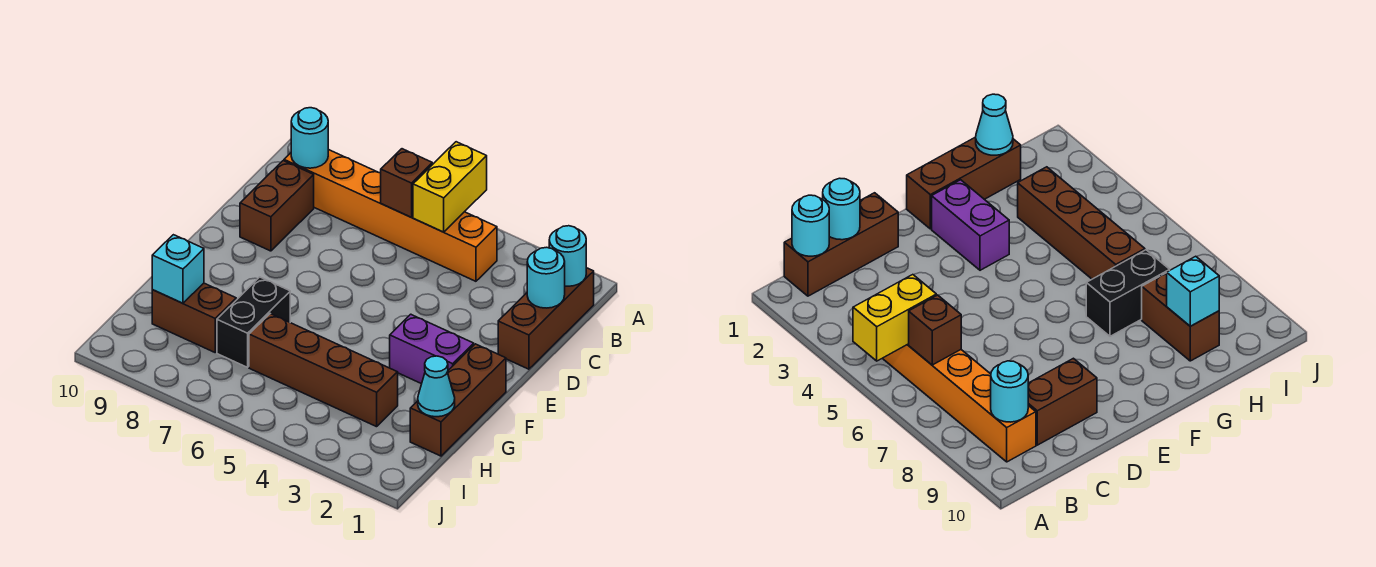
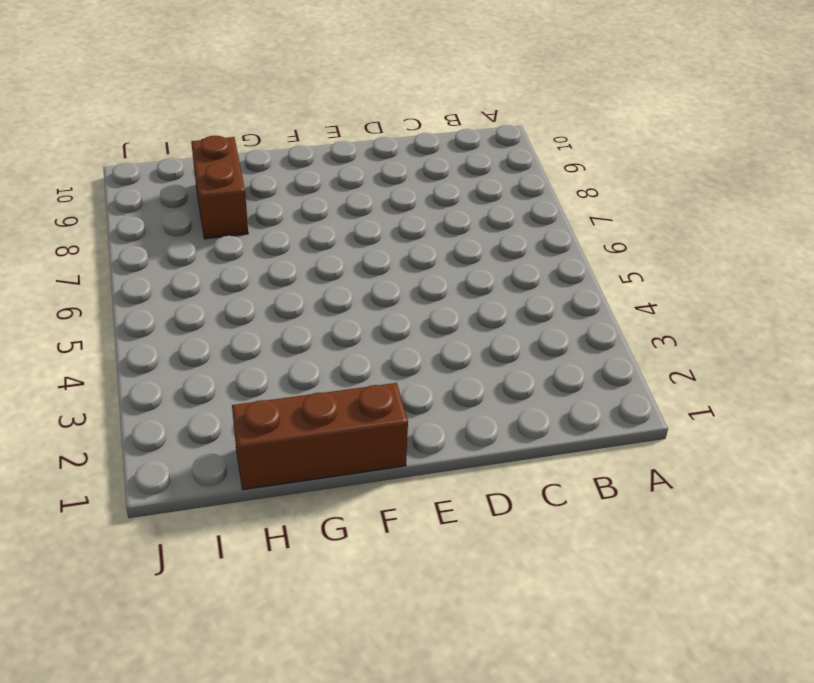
none -> brown 1x3 brick [498,268,594,369]
none -> orange 1x6 brick [284,150,497,281]
none -> brown 1x2 brick [240,161,314,251]

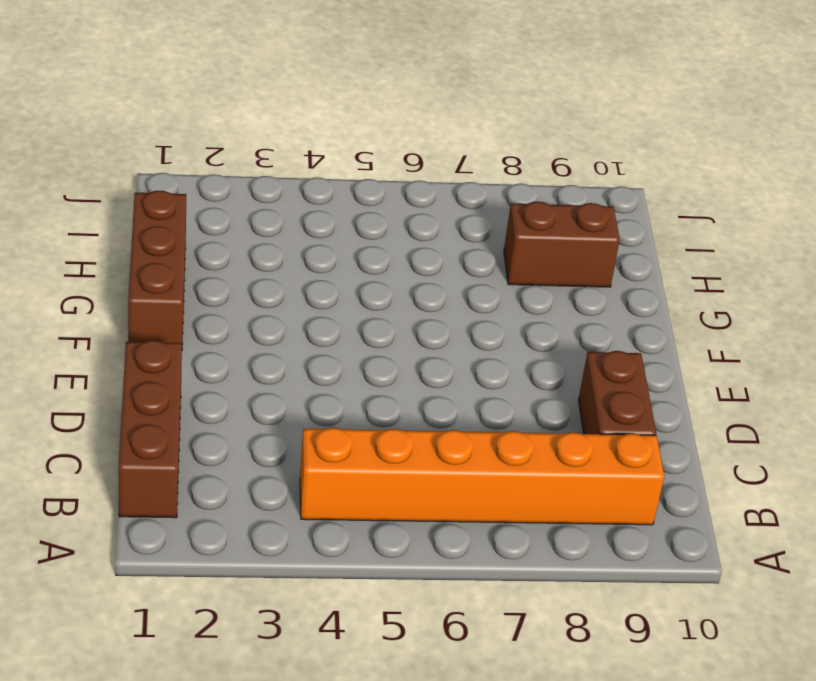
none -> purple 1x2 brick [390,314,474,384]
none -> black 1x2 brick [217,277,290,367]
none -> brown 1x4 brick [249,314,398,427]

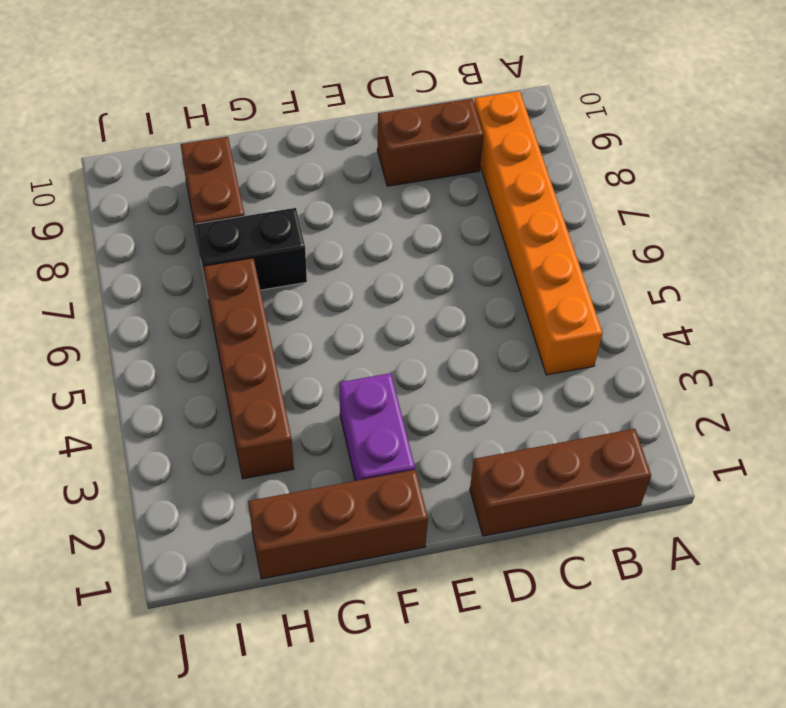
none -> yellow 1x2 brick [413,142,487,232]
none -> cyan 1x1 round brick [549,226,586,286]
none -> brown 1x1 brick [381,149,432,217]

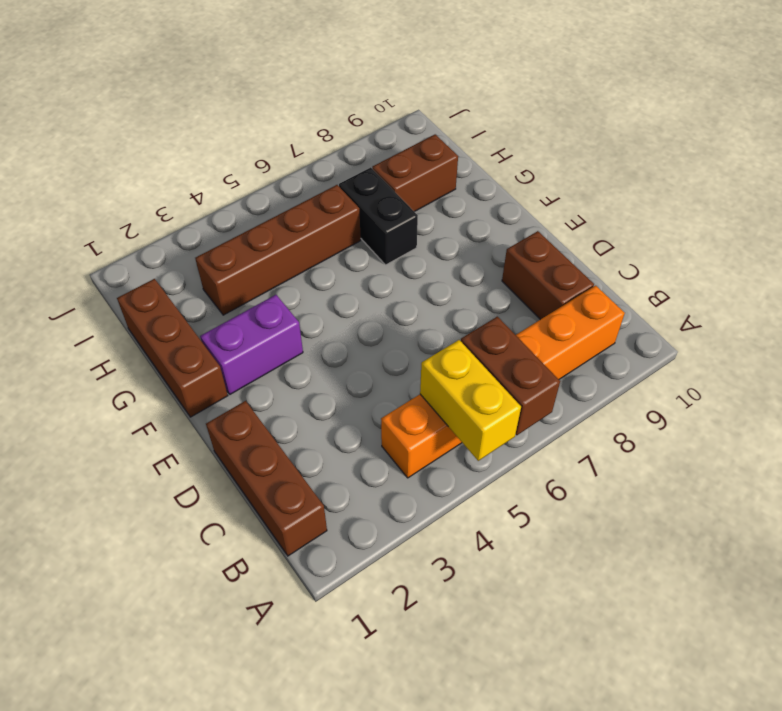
brown 1x2 brick [461,317,560,435] -> brown 1x1 brick [381,149,432,217]
none -> cyan 1x1 round brick [549,226,586,286]
none -> cyan 1x1 round brick [291,108,328,168]
none -> cyan 1x1 round brick [527,247,565,308]

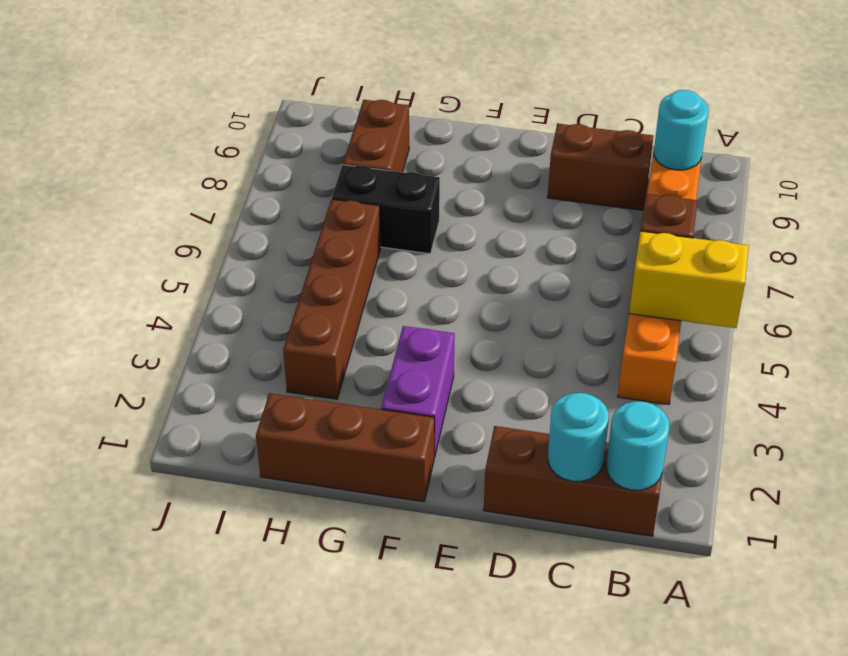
none -> cyan 1x1 cone [418,356,455,417]
none -> cyan 1x1 brick [152,235,204,303]

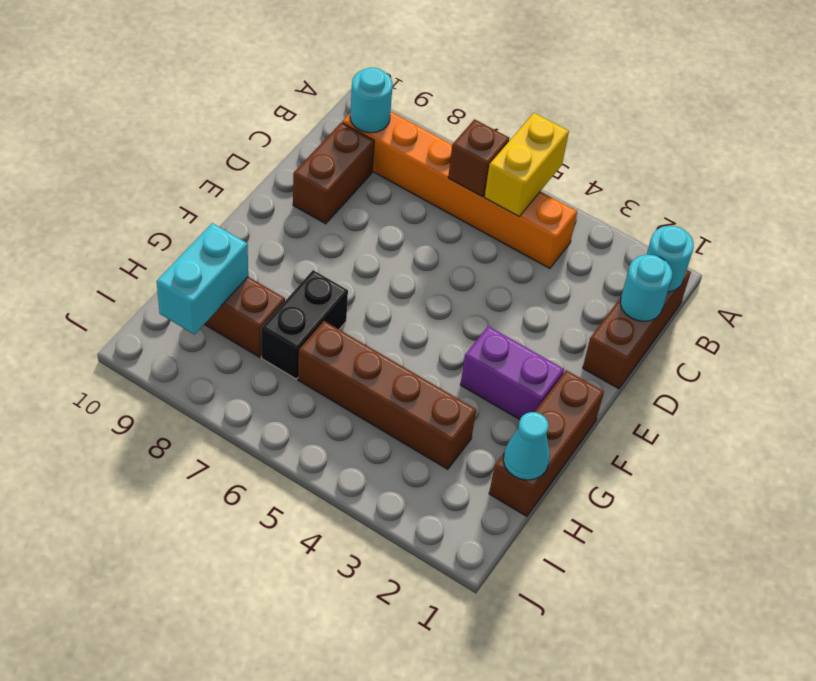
cyan 1x2 brick [157,223,248,334] -> cyan 1x1 brick [152,235,204,303]

